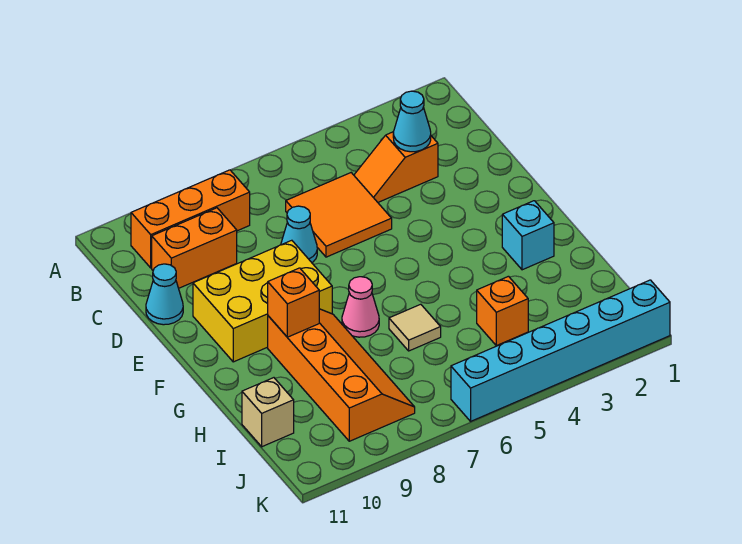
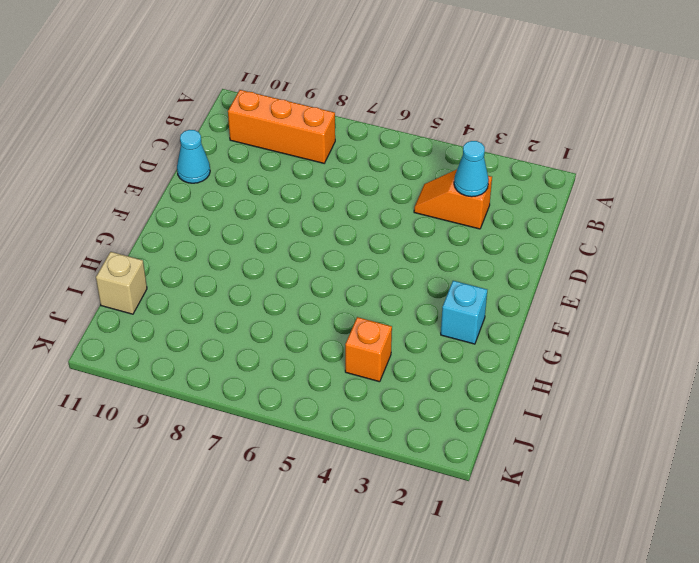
none -> orange 2x2 tile [286,173,392,257]
none -> orange 1x2 brick [152,208,237,288]
none -> cyan 1x1 cone [281,206,317,262]

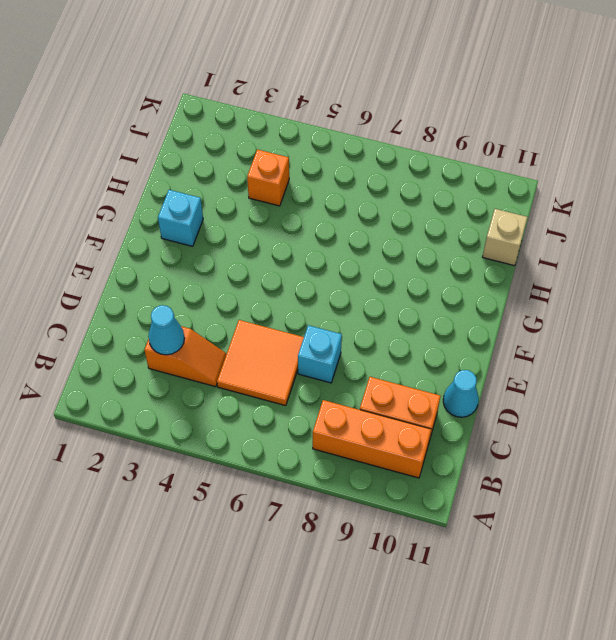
cyan 1x1 brick [298,325,342,383] -> cyan 1x1 cone [281,206,317,262]
none -> yellow 2x3 brick [193,240,332,362]
none -> pink 1x1 cone [342,277,379,337]
none -> orange 2x4 slope [268,309,415,441]

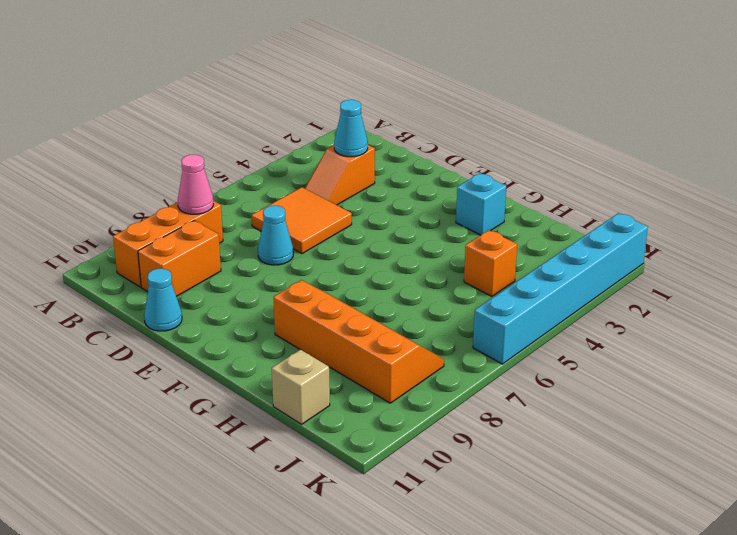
pink 1x1 cone [178,155,213,214] -> pink 1x1 cone moved to [342,277,379,337]
none -> yellow 2x3 brick [193,240,332,362]
none -> tan 1x1 tile [389,304,441,351]
none -> orange 1x1 brick [268,268,319,337]

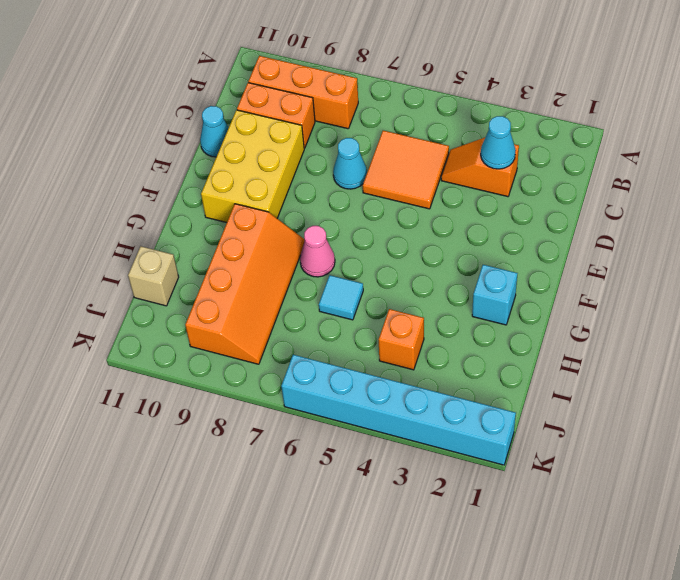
yellow 2x3 brick [201,110,304,223] -> yellow 2x3 brick turned to [193,240,332,362]
cyan 1x1 tile [319,275,363,320] -> tan 1x1 tile [389,304,441,351]
none -> orange 1x1 brick [268,268,319,337]

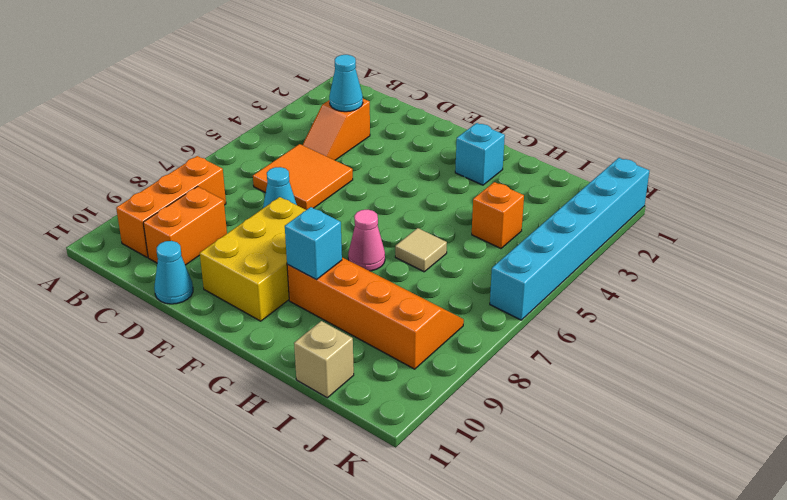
cyan 1x1 brick [285,207,342,279] -> orange 1x1 brick [268,268,319,337]

